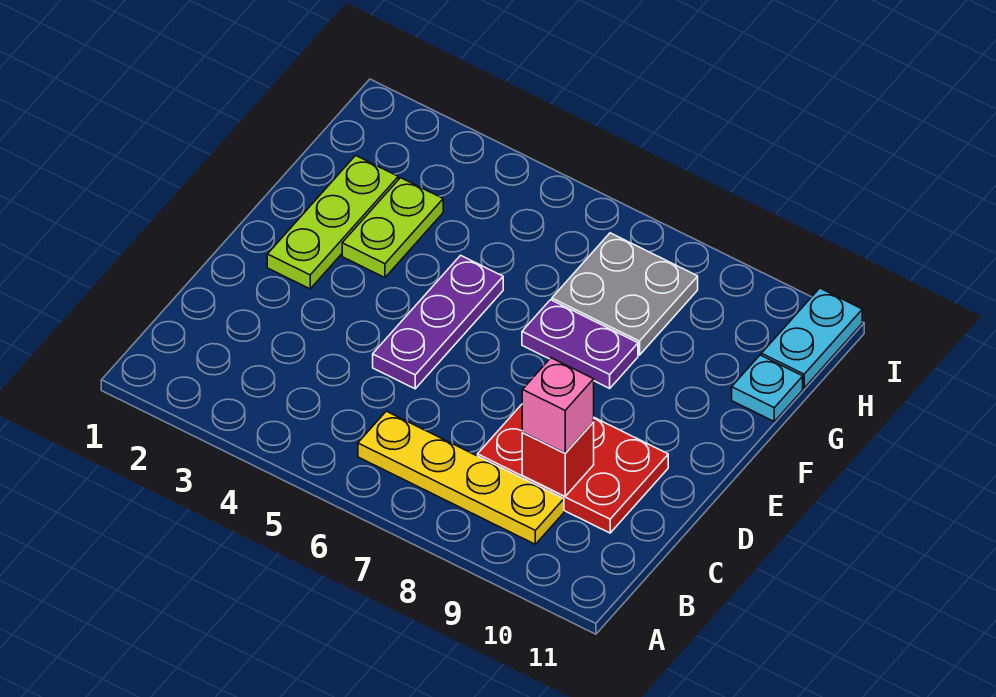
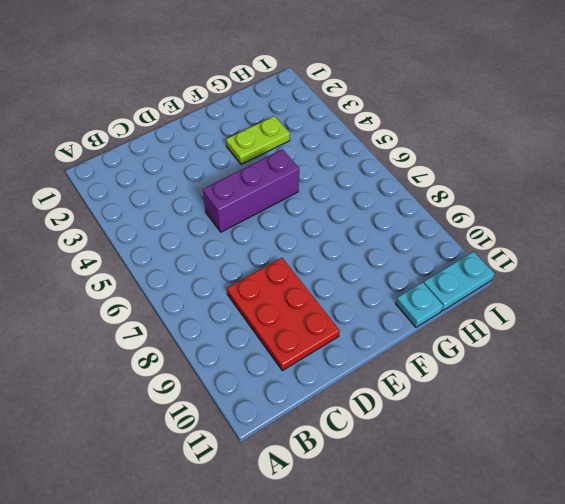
purple 1x3 brick [203,149,299,232] -> purple 1x3 plate [373,255,503,389]
none -> yellow 1x4 plate [358,411,564,544]
none -> lime 1x3 plate [267,156,398,289]

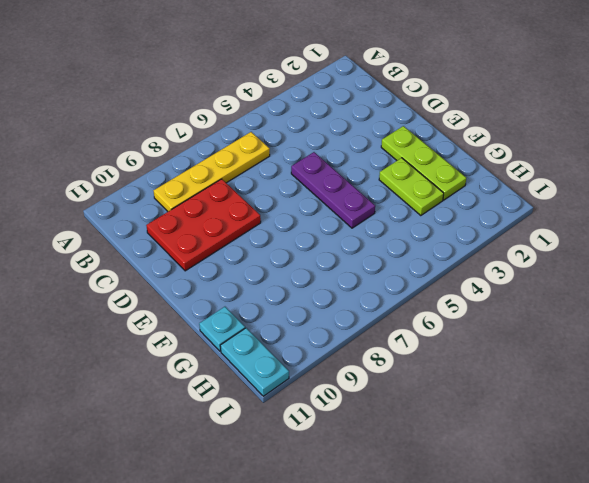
none -> purple 1x2 plate [522,300,638,388]
none -> grey 2x2 plate [552,233,698,355]

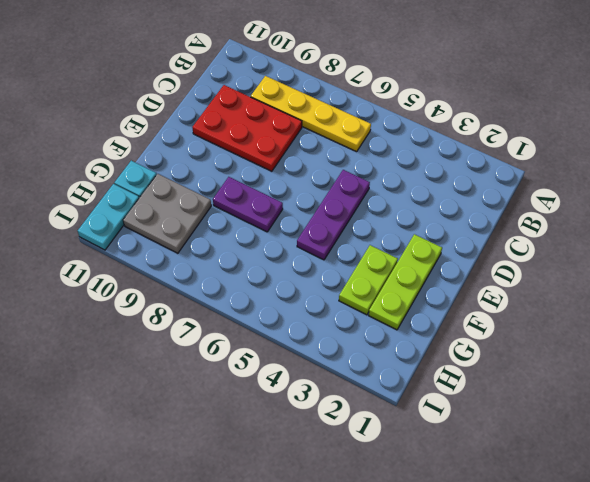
grey 2x2 plate [123,174,211,253] -> grey 2x2 plate moved to [552,233,698,355]
none -> red 1x1 brick [522,422,594,496]
none -> pink 1x1 brick [522,358,594,453]

